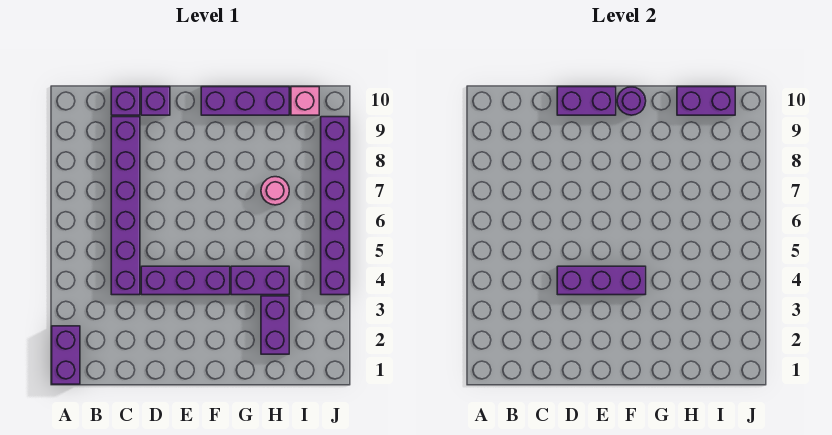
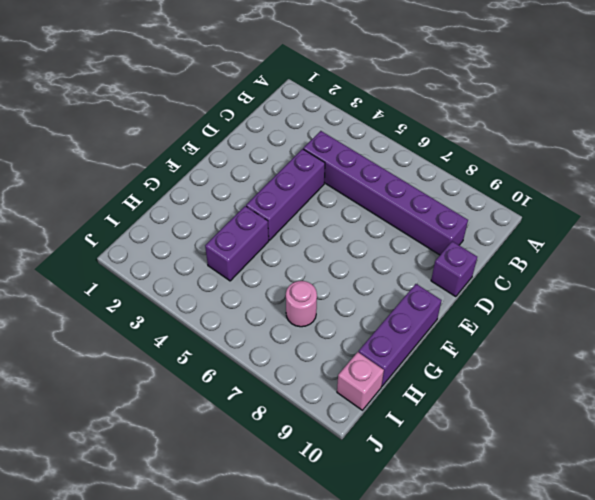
none -> purple 1x2 brick [52,326,80,384]
none -> purple 1x1 brick [111,87,140,115]
none -> purple 1x2 brick [261,296,289,354]

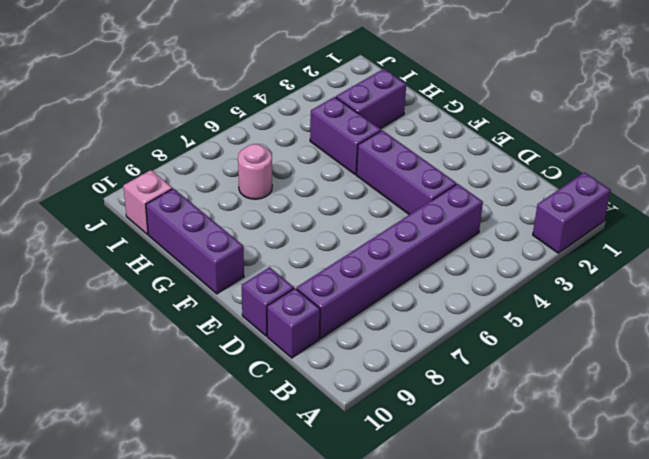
none -> purple 1x6 brick [321,117,349,295]
none -> purple 1x3 brick [557,266,646,295]
none -> purple 1x2 brick [557,87,616,115]

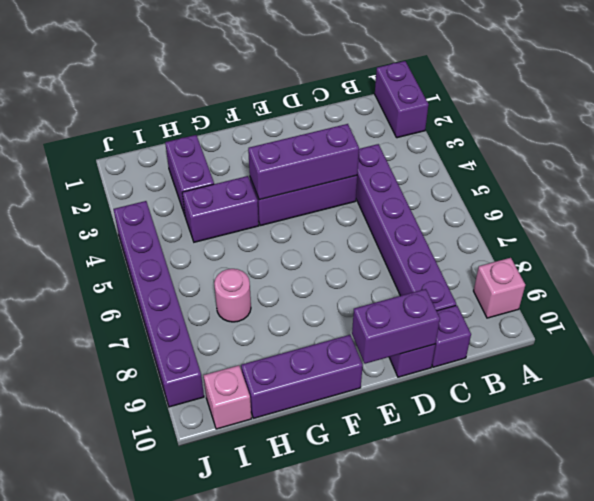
pink 1x1 brick [474,258,525,318] -> none
none -> purple 1x1 round brick [617,87,646,115]
none -> purple 1x2 brick [677,87,735,115]

